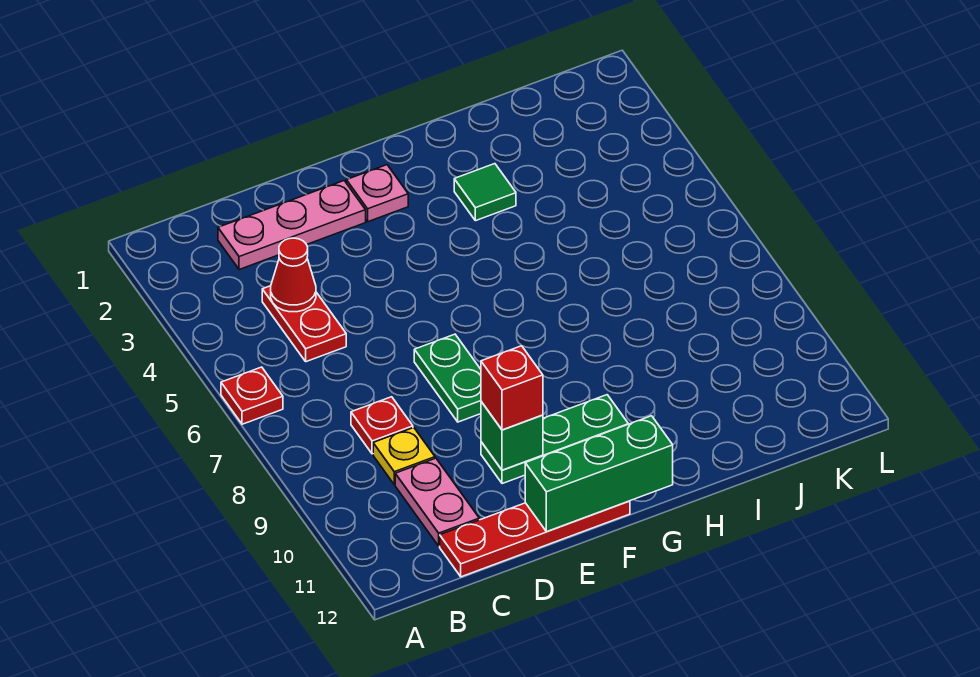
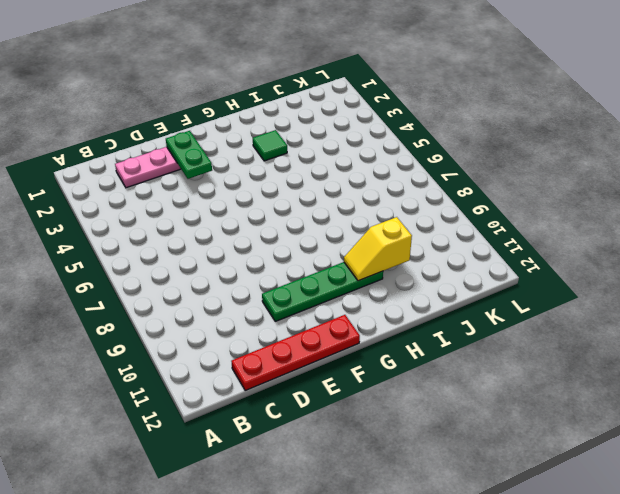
green 1x2 plate [166,131,212,179] -> green 1x2 plate moved to [414,334,481,422]
green 1x4 plate [262,262,383,321] -> green 1x3 plate [481,395,628,484]
yellow 1x2 slope [344,217,412,281] -> none
none -> red 1x1 plate [221,367,283,424]
none -> red 1x2 plate [262,286,346,362]
none -> red 1x1 plate [351,397,413,454]

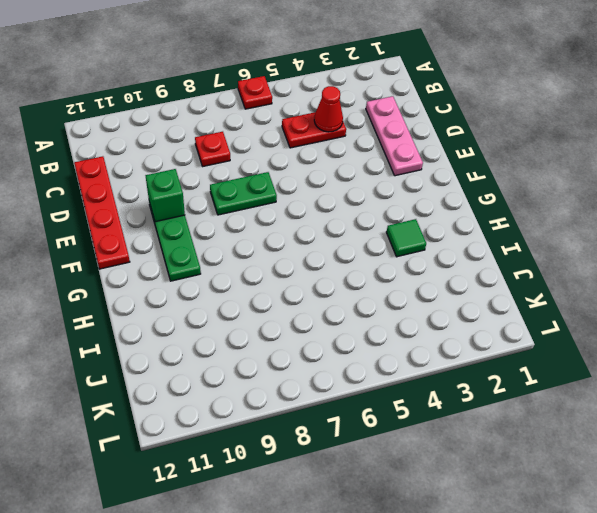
none -> yellow 1x1 plate [373,428,435,485]
none -> pink 1x2 plate [395,458,479,546]
none -> pink 1x1 plate [346,165,408,222]

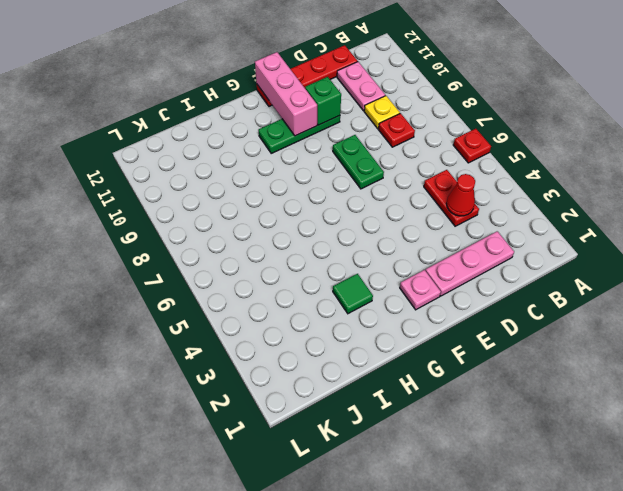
pink 1x3 brick [255,52,317,136] -> green 1x3 brick [525,416,673,532]
none -> red 1x1 brick [481,346,543,430]

